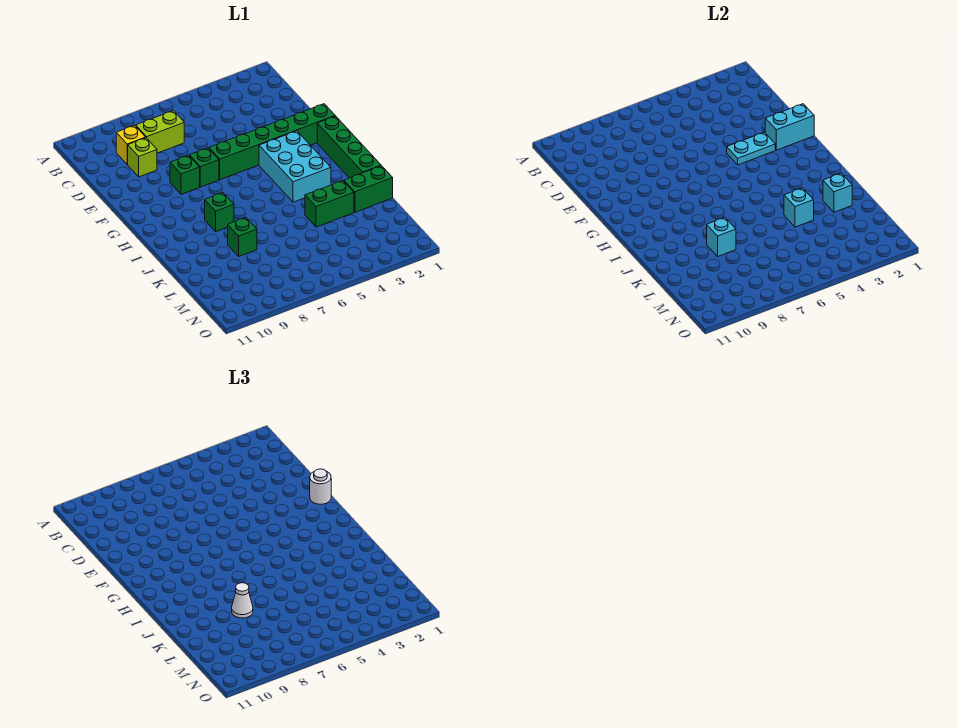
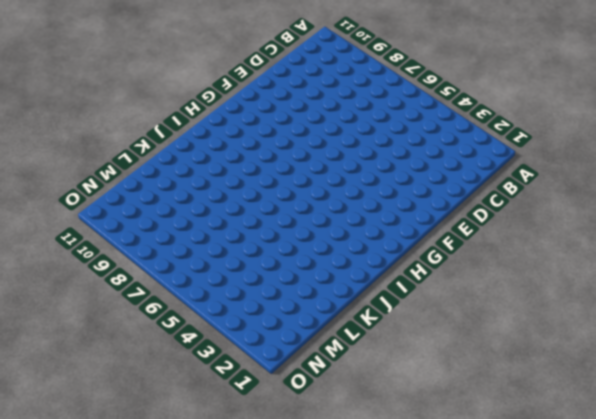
none -> lime 1x2 brick [136,111,184,153]
none -> yellow 1x1 brick [116,125,146,164]
none -> lime 1x1 brick [127,138,157,177]

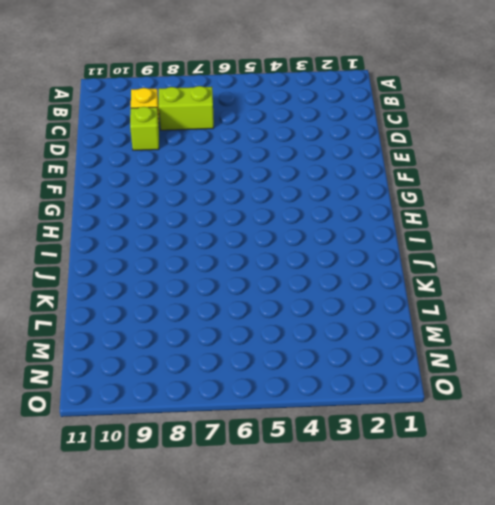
none -> green 1x6 brick [209,104,335,180]
none -> green 1x1 brick [190,148,219,187]
none -> green 1x1 brick [170,155,200,194]

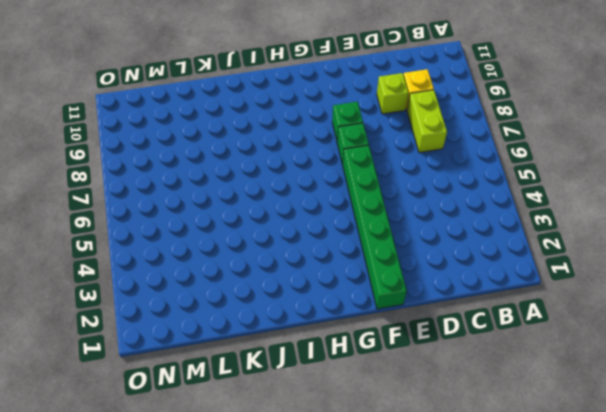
none -> green 1x4 brick [317,116,381,178]
none -> cyan 2x3 brick [259,131,331,202]
none -> green 1x1 brick [205,193,234,231]

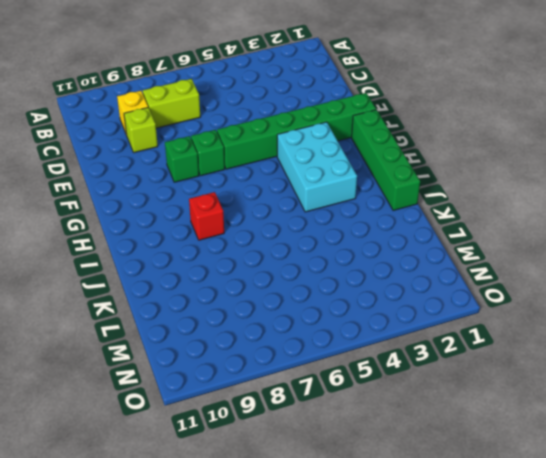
red 1x1 brick [189,192,224,240] -> green 1x1 brick [205,193,234,231]
none -> green 1x2 brick [344,166,393,212]
none -> green 1x2 brick [305,181,354,227]
none -> green 1x1 brick [227,218,257,256]

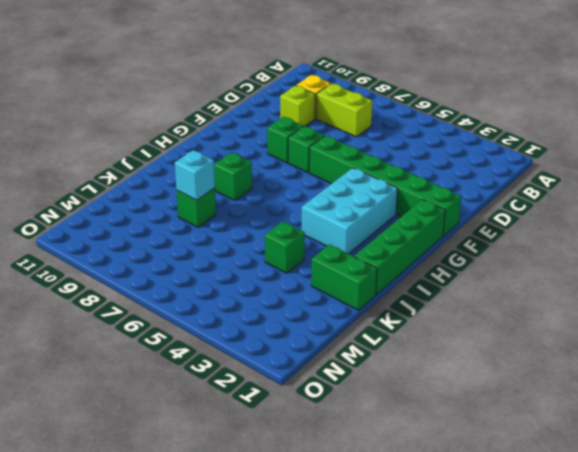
green 1x1 brick [265,221,305,273] -> green 1x2 brick [305,181,354,227]
none -> cyan 1x2 brick [765,104,814,150]
none -> cyan 1x2 plate [727,132,775,165]
none -> cyan 1x1 brick [823,173,852,212]

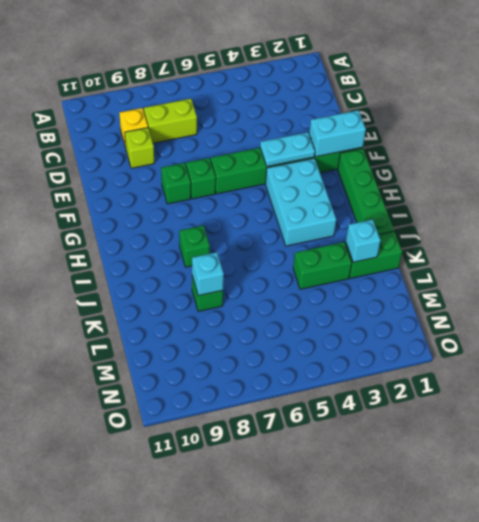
none -> cyan 1x1 brick [784,188,814,227]
none -> white 1x1 round brick [310,469,331,504]
none -> white 1x1 cone [232,583,253,618]

